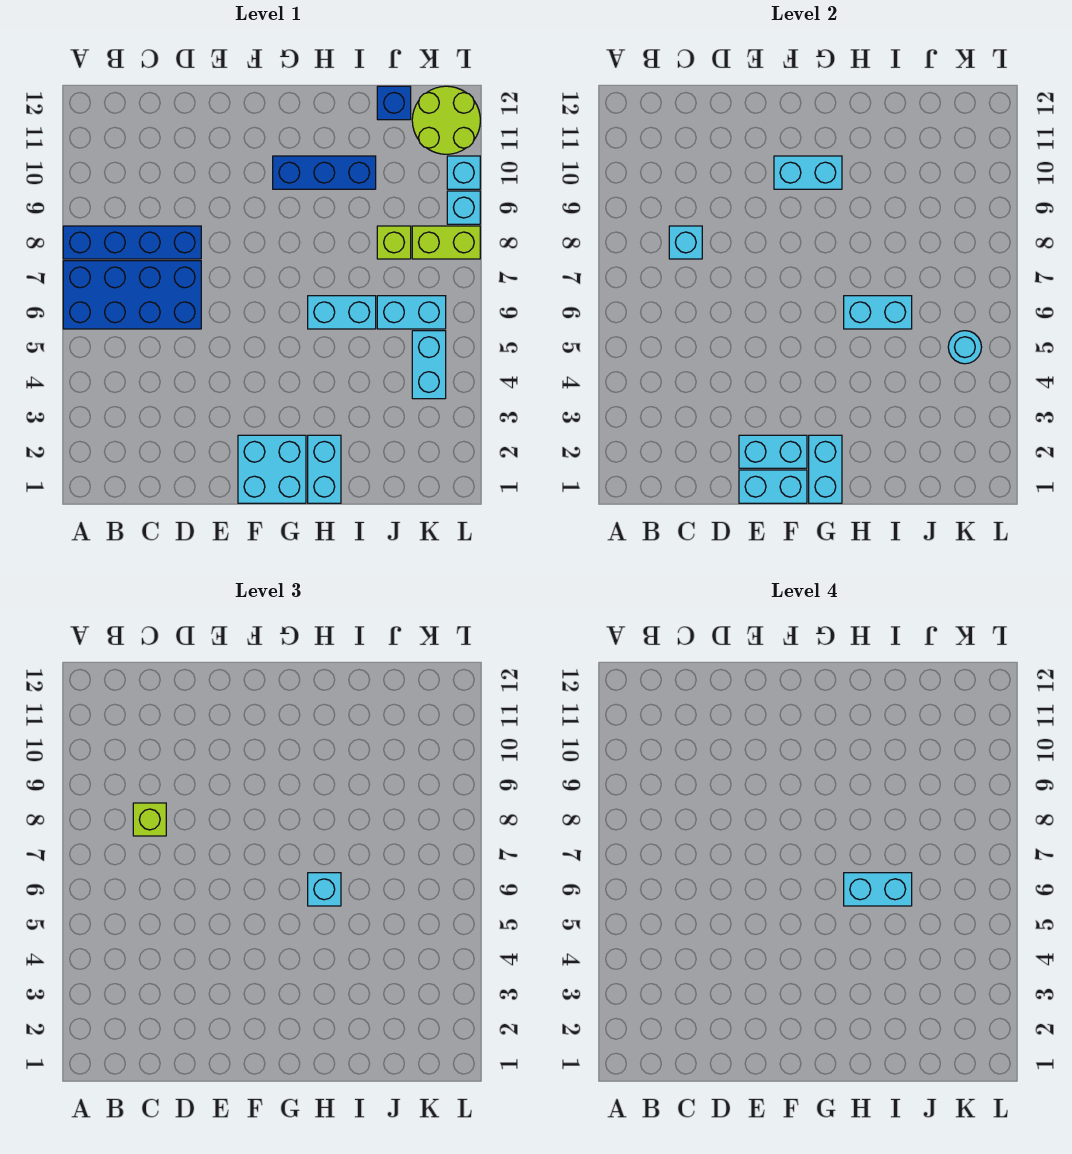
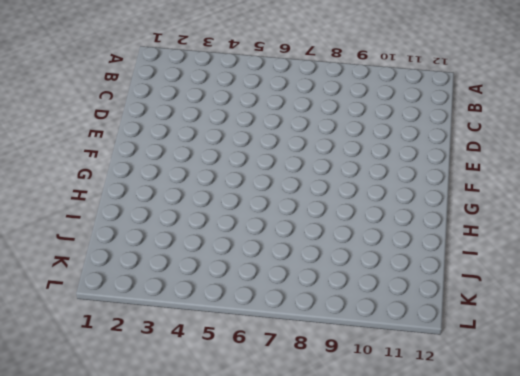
none -> blue 2x4 brick [63,261,201,329]
none -> blue 1x4 brick [63,226,201,259]
none -> cyan 2x2 brick [238,435,306,503]

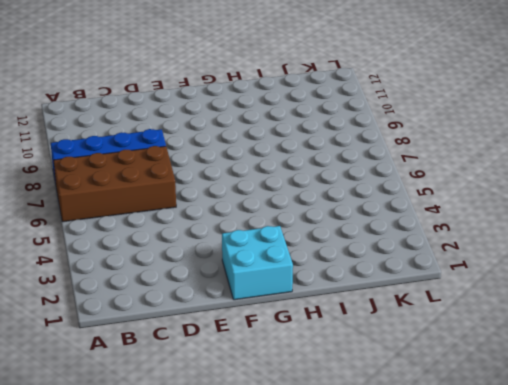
brown 2x4 brick [54,146,176,222] -> blue 2x4 brick [63,261,201,329]
none -> blue 1x3 brick [273,156,376,189]
none -> cyan 1x2 brick [308,435,341,503]
none -> cyan 1x2 brick [308,296,376,329]

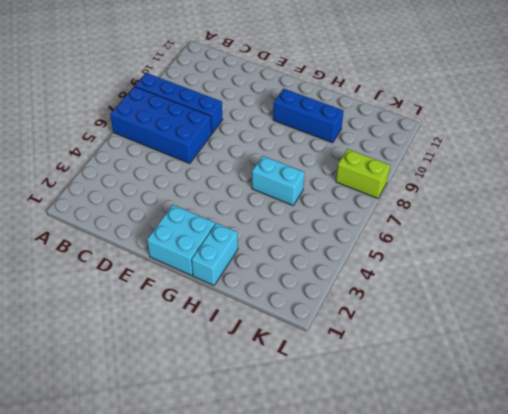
none -> cyan 1x2 brick [377,296,446,329]
none -> lime 1x1 brick [377,226,411,259]
none -> blue 1x1 brick [377,86,411,120]

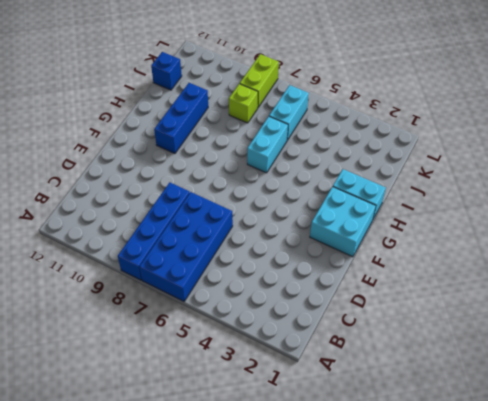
none -> cyan 1x2 brick [412,331,446,399]
none -> lime 2x2 round brick [412,86,480,154]
none -> cyan 1x1 brick [447,191,480,224]

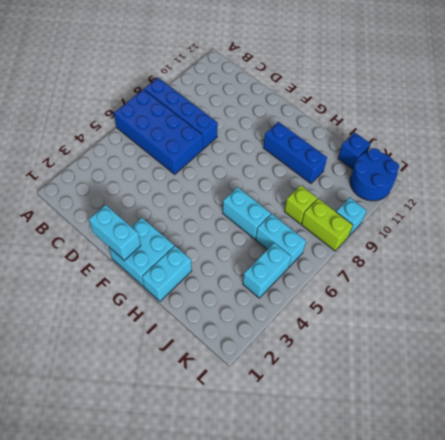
blue 2x2 round brick [350,148,399,201] -> lime 2x2 round brick [412,86,480,154]
none -> cyan 1x1 brick [447,156,480,189]
none -> cyan 1x1 brick [669,226,702,259]
none -> cyan 1x2 brick [739,435,807,468]

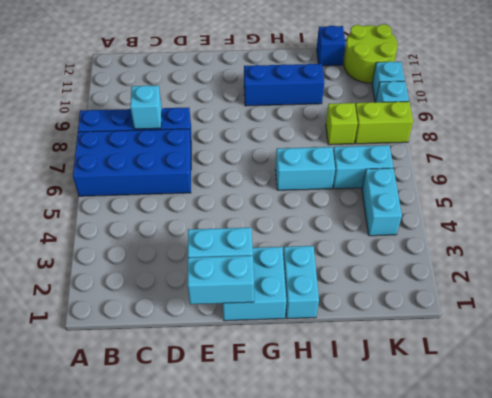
none -> cyan 1x2 brick [774,156,842,189]
none -> cyan 1x2 brick [809,435,842,503]
none -> cyan 1x2 brick [844,296,912,329]

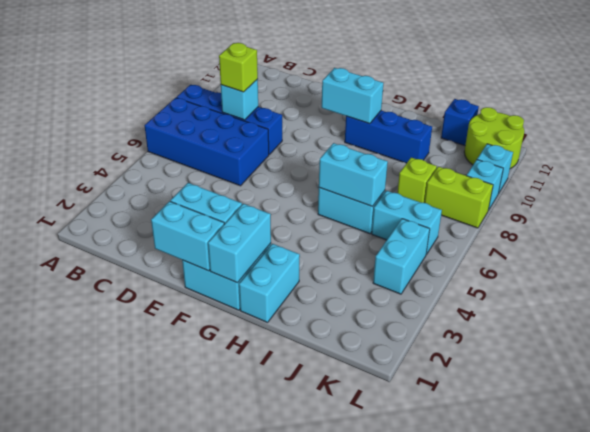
none -> cyan 1x1 round brick [948,331,982,364]
none -> cyan 1x1 brick [308,873,341,906]
none -> cyan 1x2 brick [844,873,912,906]

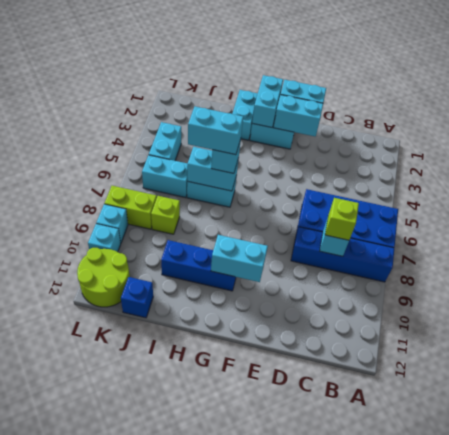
none -> cyan 1x1 round brick [948,331,982,364]

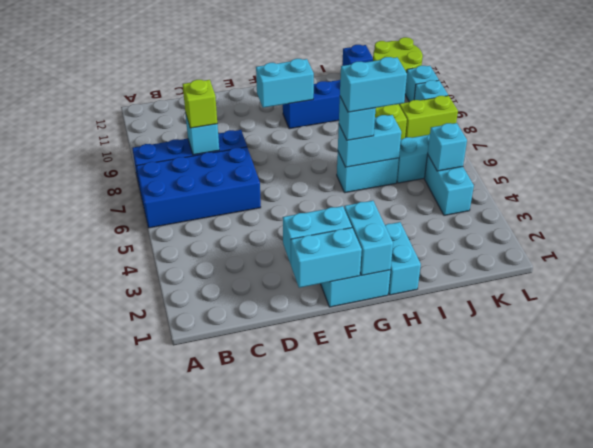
cyan 1x1 brick [428,123,467,171] -> cyan 1x1 round brick [948,331,982,364]

